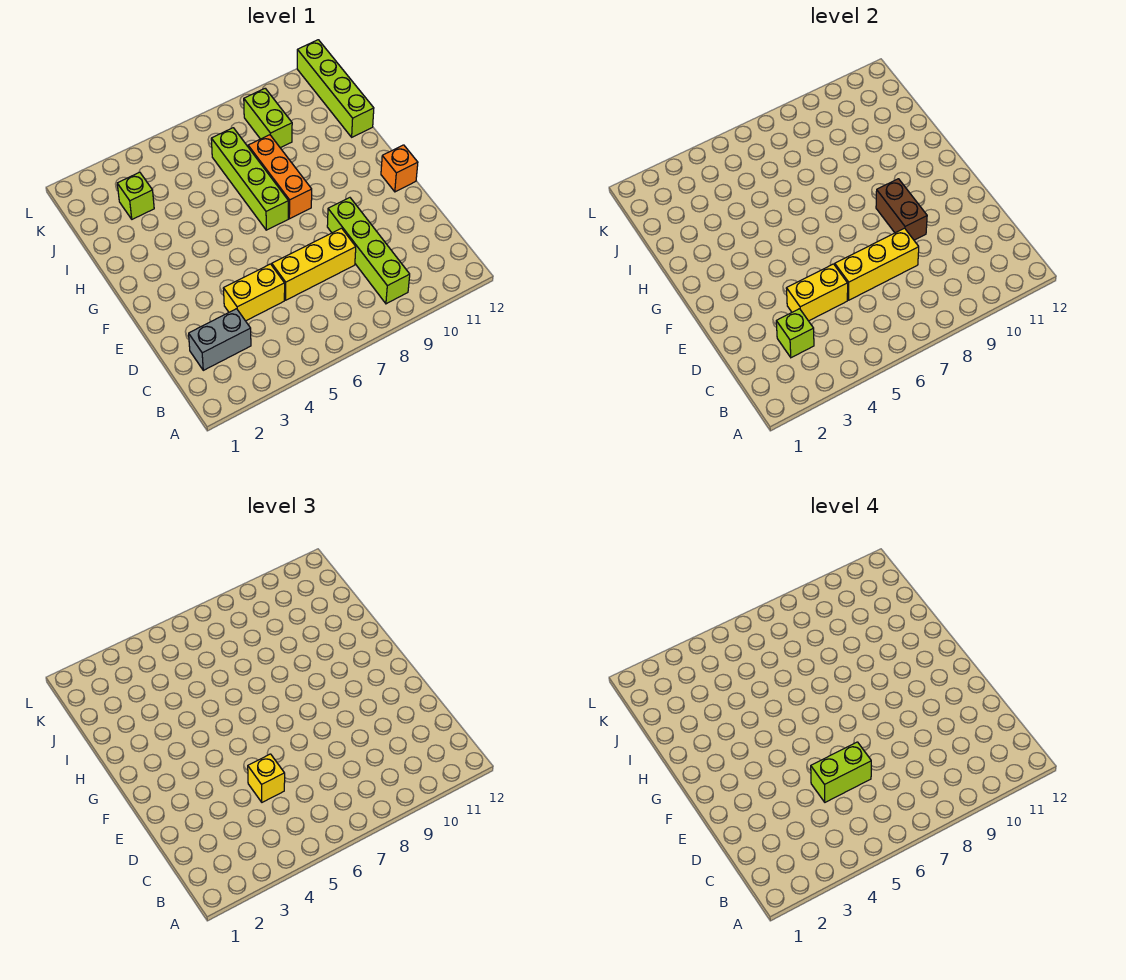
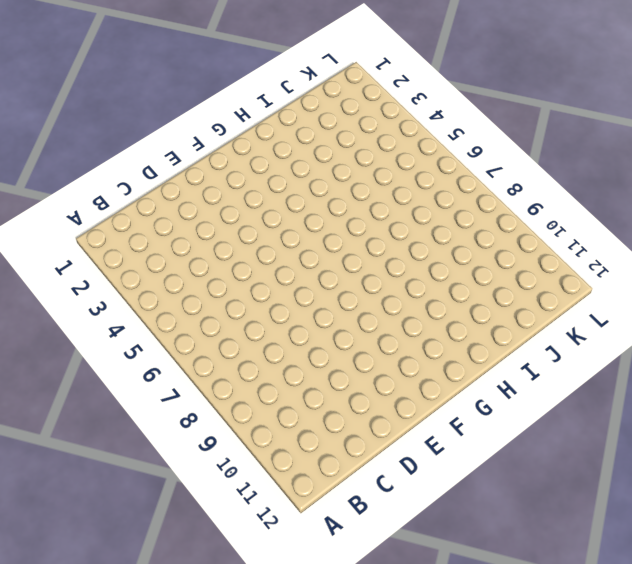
none -> lime 1x4 brick [327,198,410,304]
none -> grey 1x2 brick [189,309,251,370]
none -> yellow 1x2 brick [223,264,285,321]

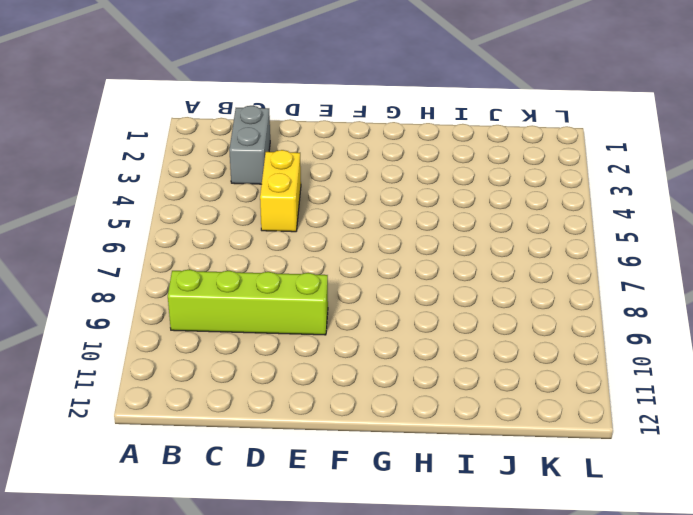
none -> yellow 1x3 brick [272,228,356,300]
none -> orange 1x1 brick [381,145,418,192]
none -> lime 1x4 brick [211,128,288,230]

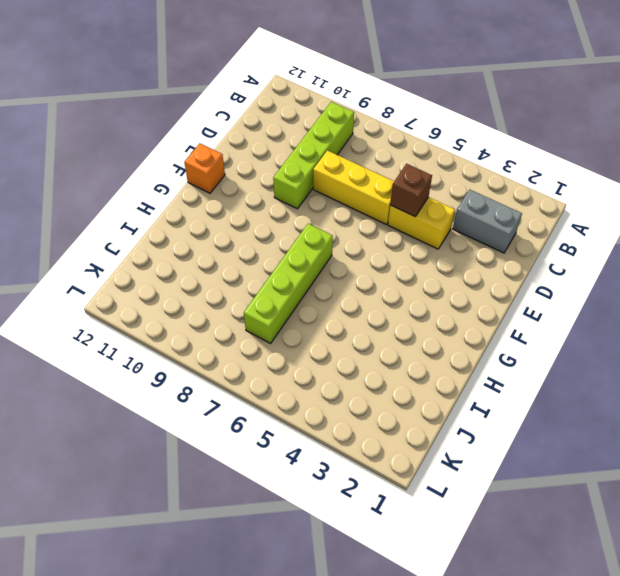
brown 1x1 brick [390,164,432,217] -> yellow 1x2 brick [786,264,848,321]
none -> orange 1x3 brick [248,135,312,219]
none -> lime 1x4 brick [297,40,374,137]
none -> lime 1x1 brick [117,172,154,219]

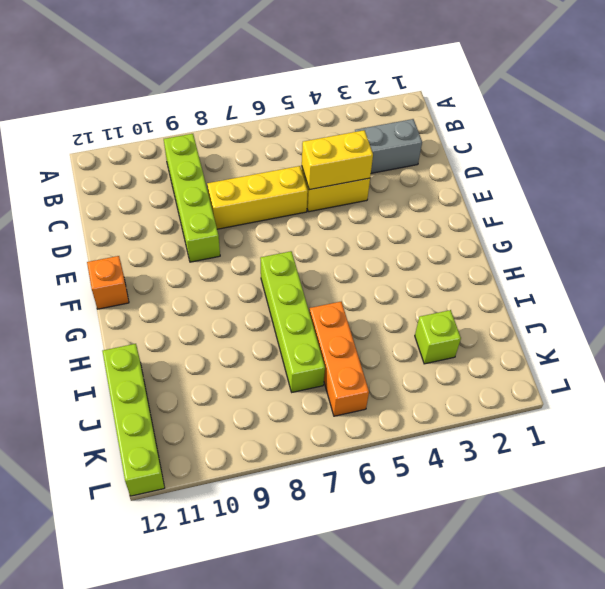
orange 1x3 brick [309,302,369,416] -> orange 1x3 brick moved to [248,135,312,219]
none -> lime 1x2 brick [244,88,292,148]
none -> lime 1x1 brick [776,309,814,358]
none -> yellow 1x3 brick [835,228,919,300]

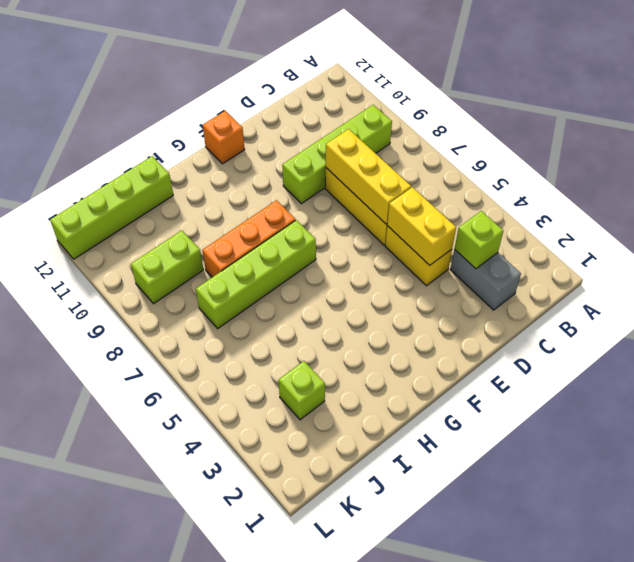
none -> brown 1x2 brick [876,179,927,240]
none -> yellow 1x1 brick [248,754,285,802]
none -> lime 1x2 brick [811,742,871,802]

